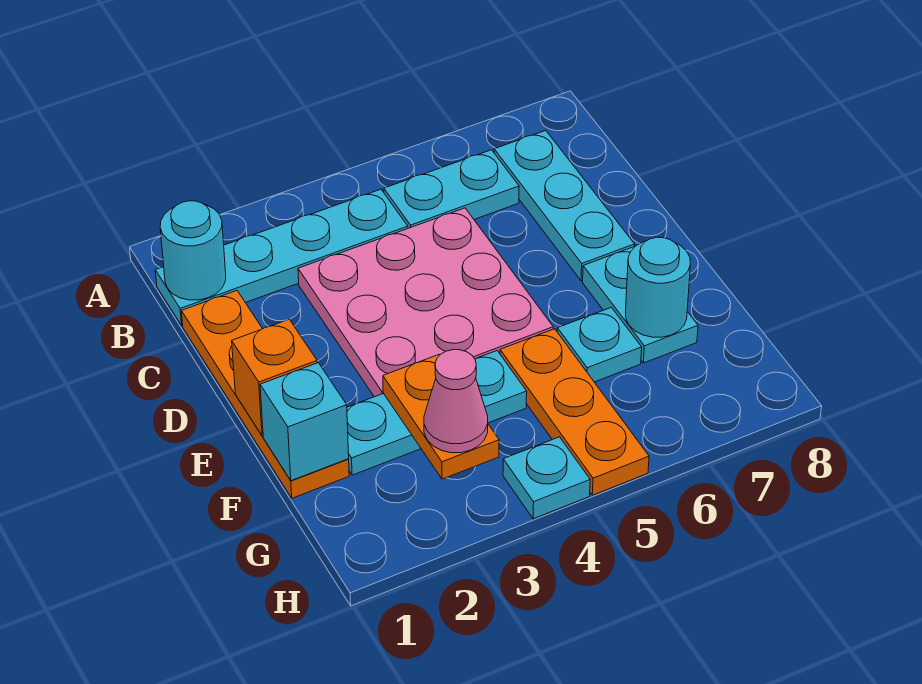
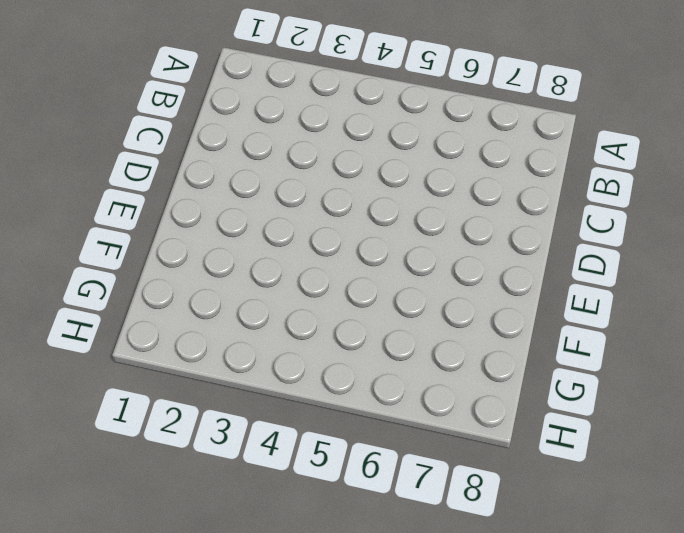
none -> cyan 1x4 plate [155,189,408,325]
none -> cyan 1x2 plate [384,150,519,228]
none -> cyan 1x3 plate [494,131,635,281]

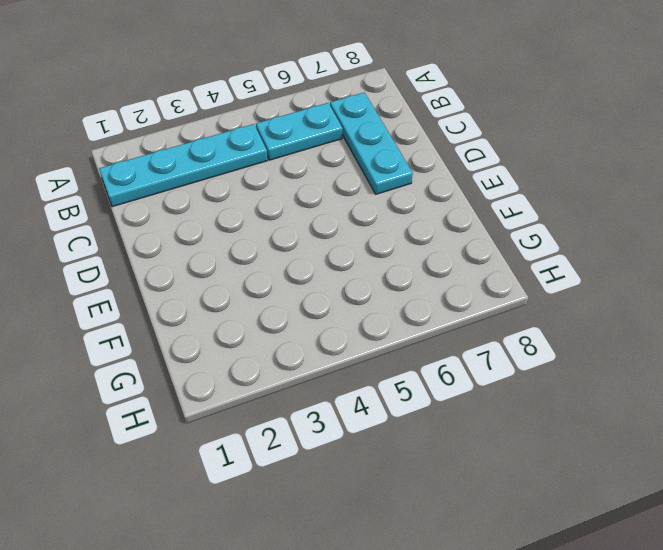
none -> orange 1x4 plate [181,291,349,498]
none -> pink 3x3 plate [298,208,553,397]
none -> cyan 1x2 plate [583,246,698,363]

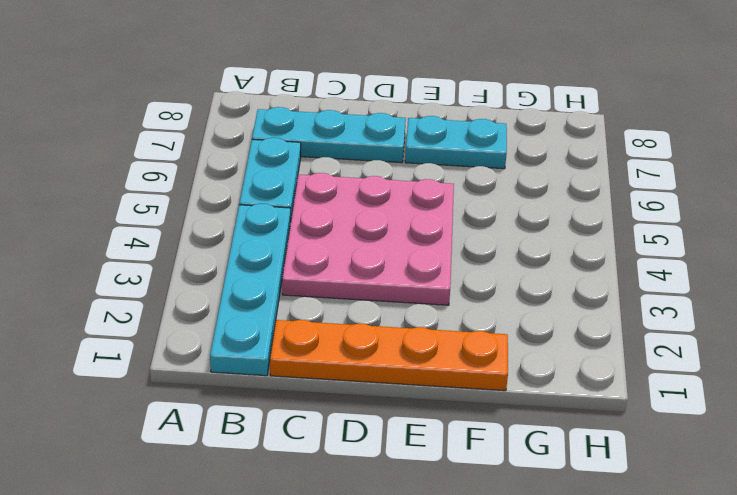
none -> cyan 1x3 plate [347,351,527,475]
none -> orange 1x3 plate [500,329,649,495]
none -> cyan 1x1 plate [557,307,642,382]

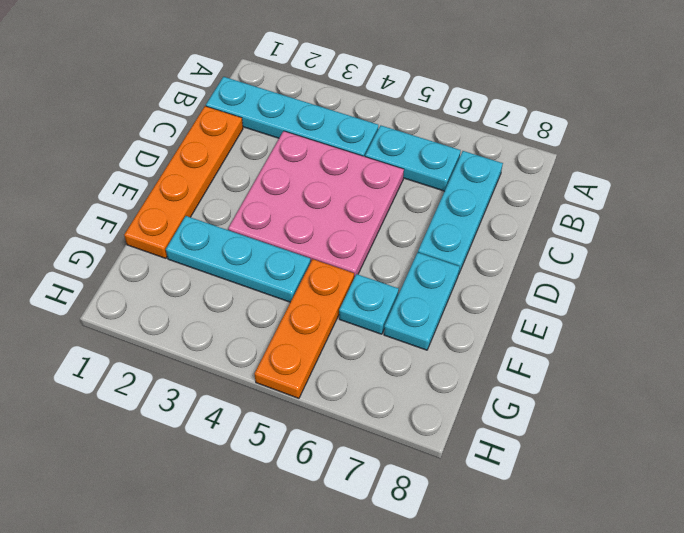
none -> cyan 1x1 plate [503,437,590,519]
none -> cyan 1x1 round brick [160,201,226,300]
none -> orange 1x1 brick [232,319,317,436]

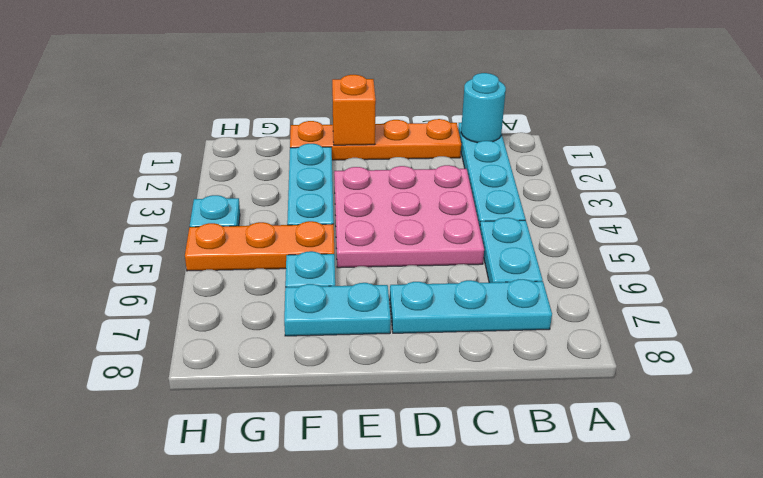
none -> cyan 1x1 brick [260,363,349,481]
none -> orange 1x2 plate [383,355,499,479]
none -> cyan 1x1 round brick [626,237,690,337]

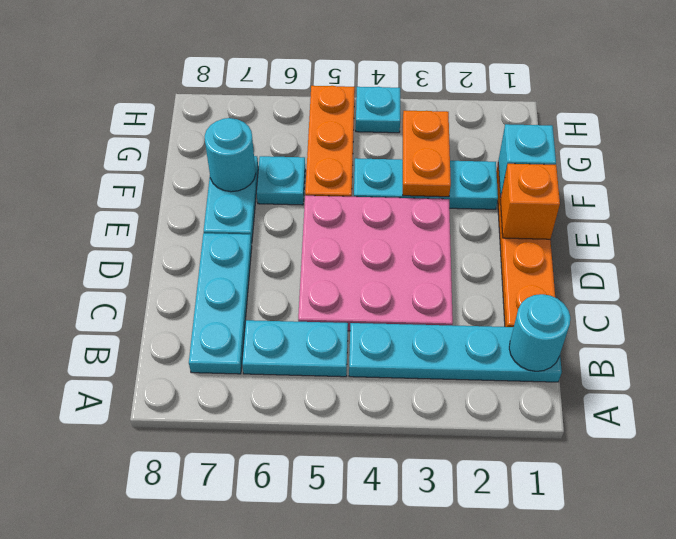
none -> pink 1x1 cone [424,350,488,453]

